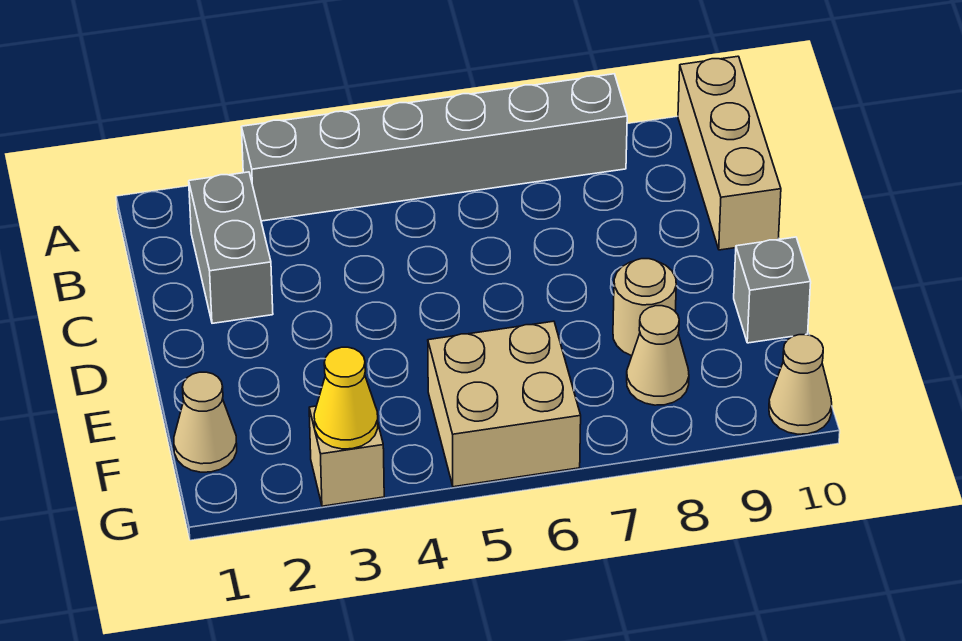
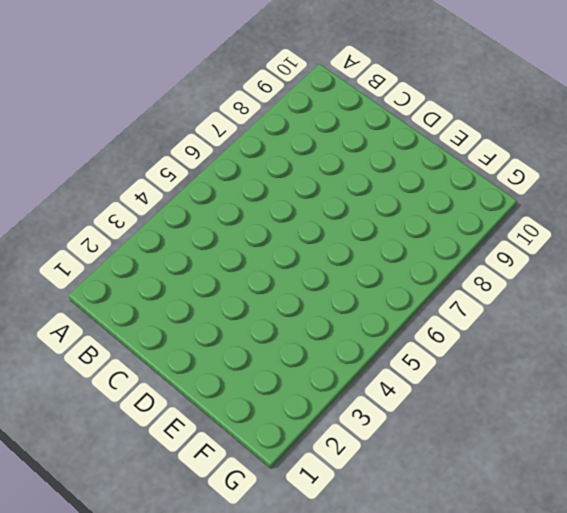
none -> grey 1x6 brick [242,74,627,221]
none -> tan 1x3 brick [678,56,781,250]

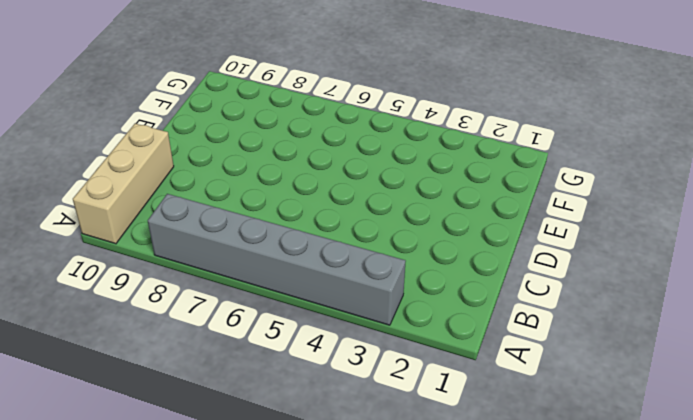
none -> grey 1x2 brick [189,172,273,323]
none -> tan 1x1 round brick [613,259,676,356]

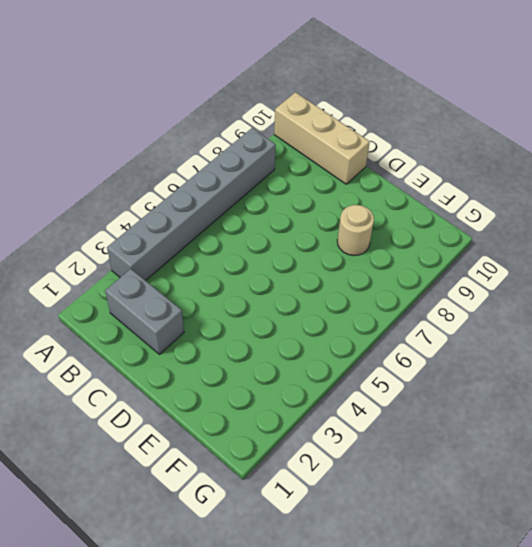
none -> grey 1x1 brick [734,237,811,343]
none -> tan 1x1 cone [174,372,237,472]

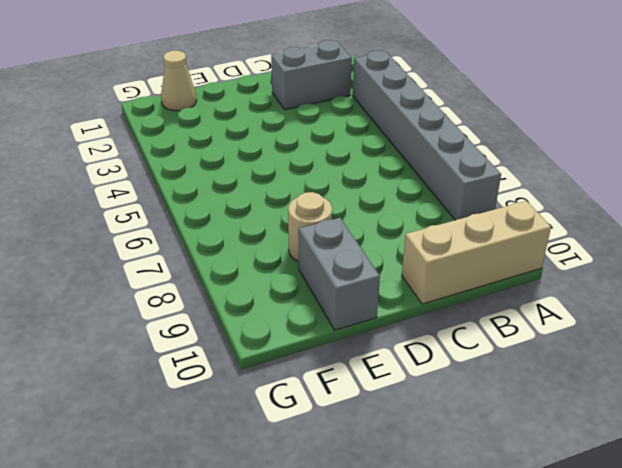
grey 1x2 brick [299,218,380,330] -> grey 1x1 brick [734,237,811,343]
none -> tan 2x2 brick [428,321,581,487]
none -> tan 1x1 cone [627,306,689,405]

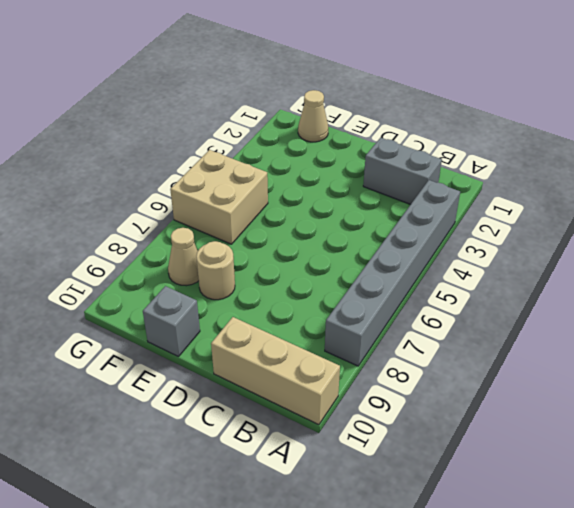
none -> tan 1x1 brick [309,406,384,506]
none -> tan 1x1 cone [769,335,832,434]

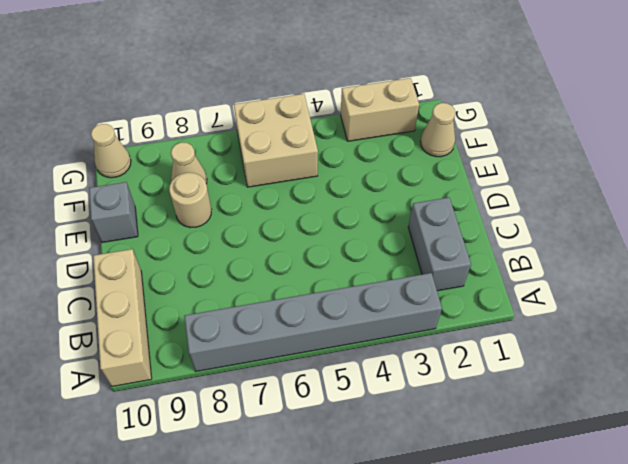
tan 1x2 brick [341,78,419,141] -> tan 1x1 brick [309,406,384,506]
none -> yellow 1x1 cone [314,347,378,449]

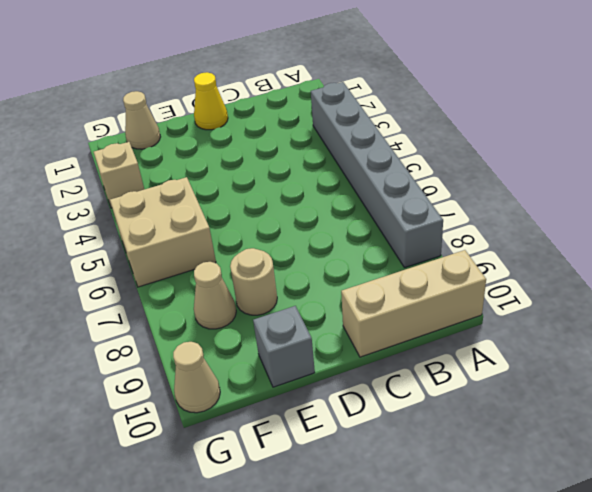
yellow 1x1 cone [194,72,228,130] -> yellow 1x1 cone moved to [314,347,378,449]
none -> grey 1x2 brick [189,172,273,323]

